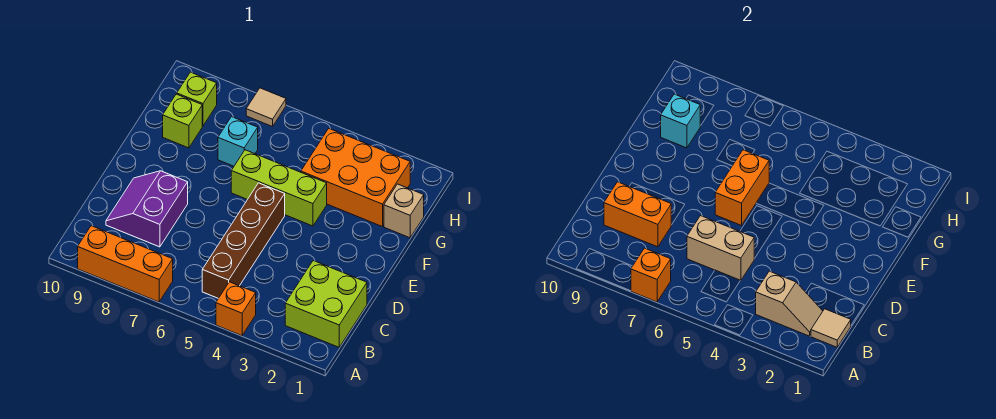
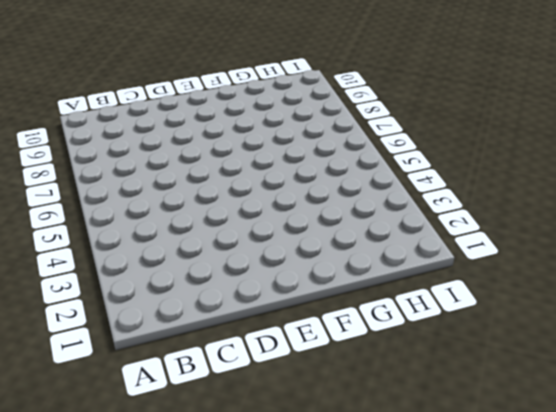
none -> orange 1x1 brick [216,282,256,336]
none -> orange 1x3 brick [78,226,173,302]
none -> lime 2x2 brick [285,261,367,347]

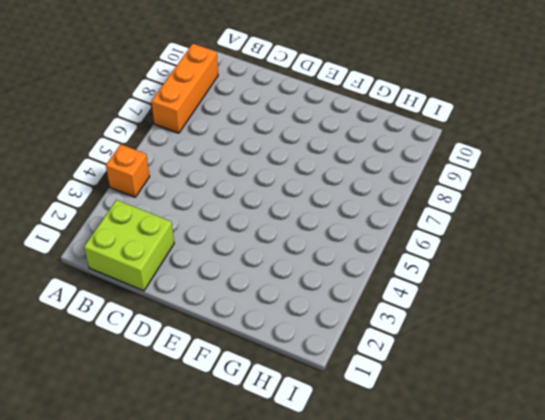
none -> brown 1x4 brick [202,183,285,298]
none -> purple 2x2 slope [106,171,188,247]
none -> lime 1x3 brick [231,150,327,226]

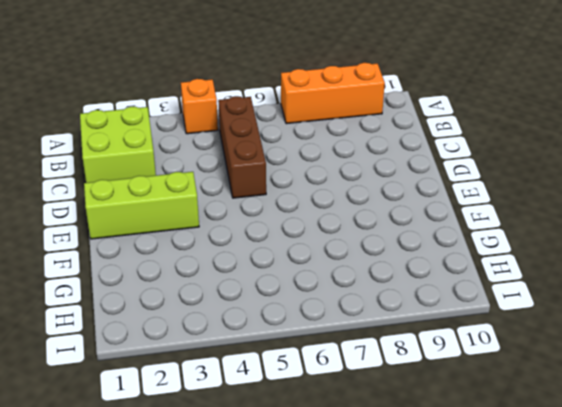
brown 1x3 brick [218,96,266,198] -> brown 1x4 brick [202,183,285,298]
lime 1x3 brick [84,172,199,239] -> lime 1x3 brick moved to [231,150,327,226]
none -> purple 2x2 slope [106,171,188,247]
none -> tan 1x1 brick [384,184,424,238]
none -> orange 2x3 brick [301,129,410,227]

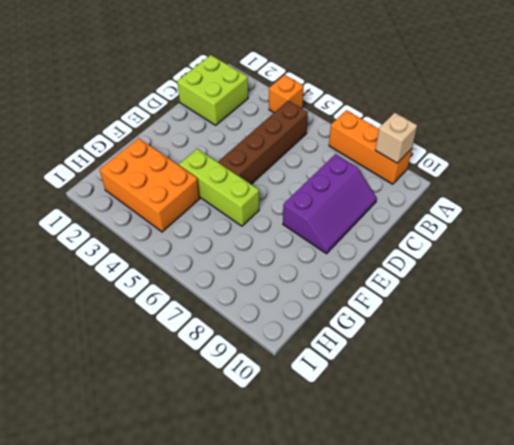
tan 1x1 brick [375,113,417,163] -> tan 1x1 brick moved to [384,184,424,238]
purple 2x3 slope [283,154,377,254] -> purple 2x2 slope [106,171,188,247]
none -> cyan 1x1 brick [218,117,258,166]
none -> lime 1x1 brick [163,94,202,148]
none -> lime 1x1 brick [177,72,217,126]

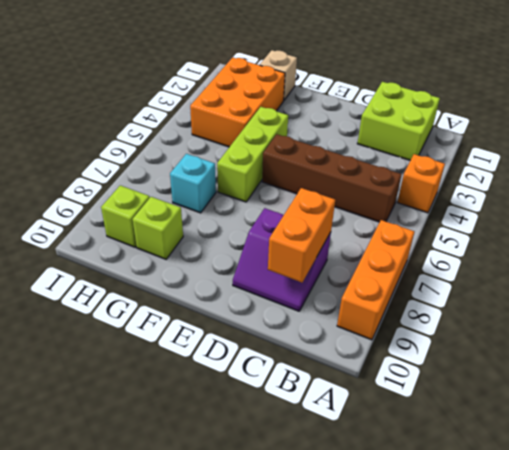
none -> tan 1x1 tile [246,88,286,127]
none -> orange 1x1 brick [631,248,671,302]
none -> tan 1x1 tile [811,309,851,347]

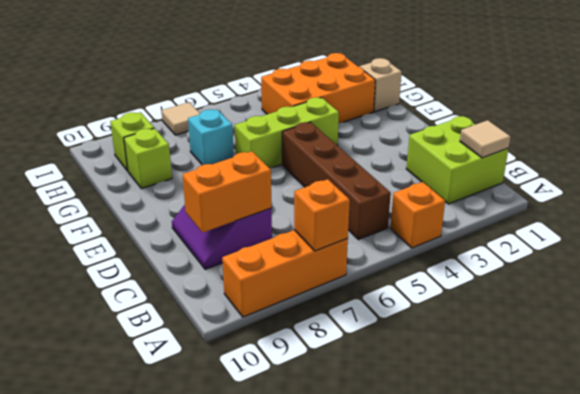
none -> tan 1x2 slope [756,271,823,336]
none -> tan 1x2 brick [687,216,754,281]
none -> orange 1x2 brick [715,150,769,226]

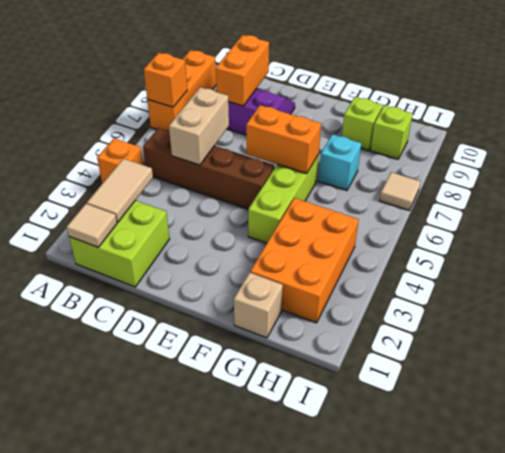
tan 1x2 tile [87,159,153,222] -> tan 1x2 slope [756,271,823,336]
none -> cyan 1x1 brick [661,94,701,148]

